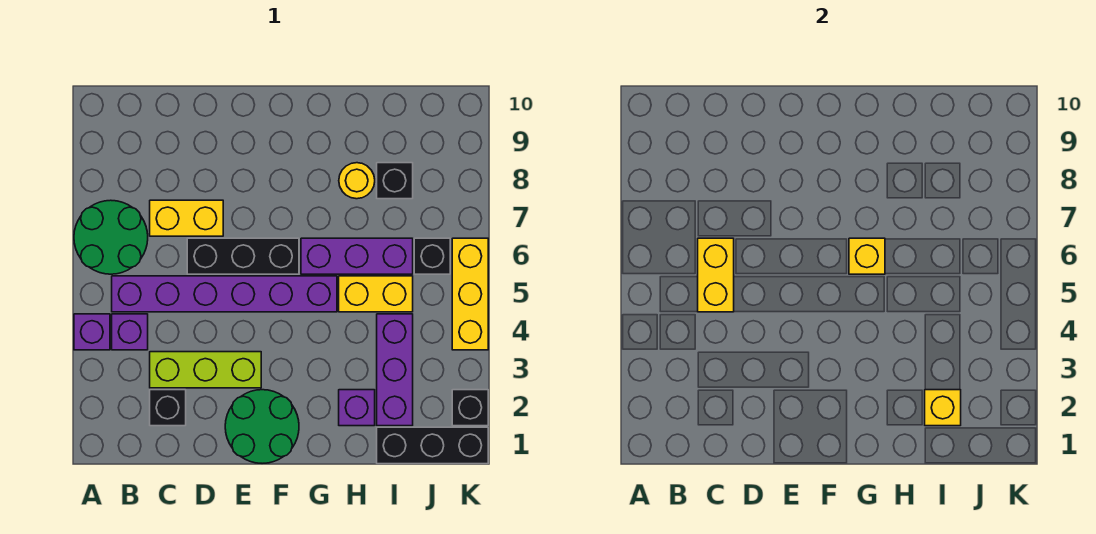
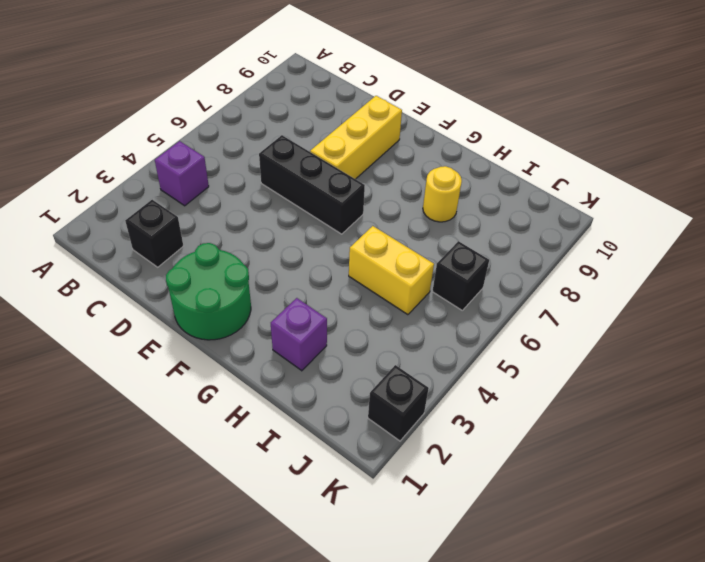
yellow 1x3 brick [310,96,402,179] -> yellow 1x3 brick moved to [452,238,488,350]
none -> purple 1x1 brick [74,314,110,350]
none -> green 2x2 round brick [74,200,148,274]
none -> purple 1x6 brick [112,276,337,312]

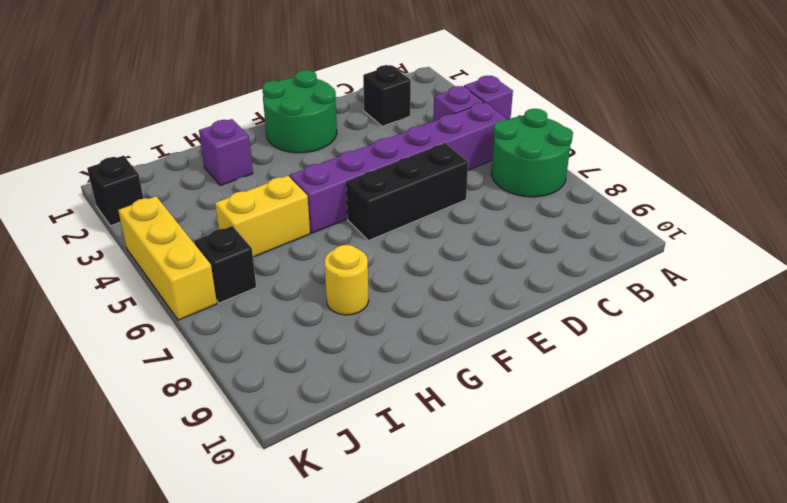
none -> lime 1x3 brick [150,352,261,388]
none -> yellow 1x2 brick [150,200,223,236]
none -> purple 1x3 brick [301,238,413,274]

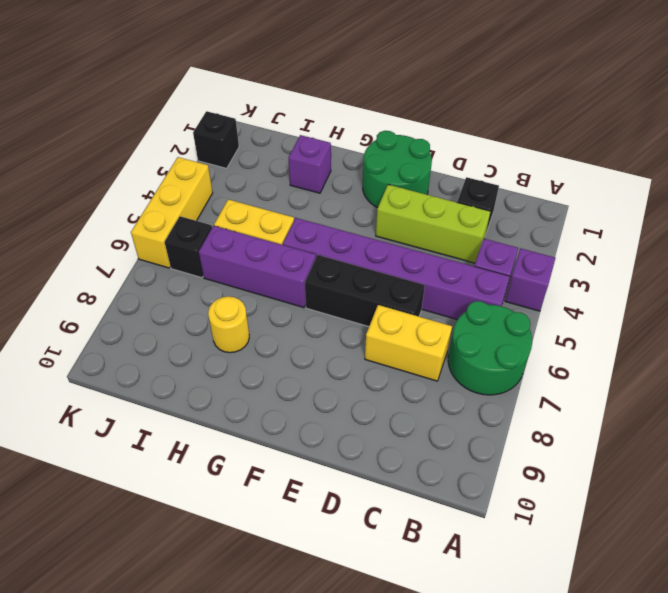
none -> black 1x3 brick [377,427,488,464]
none -> purple 1x3 brick [377,314,413,426]
none -> black 1x1 brick [377,163,413,199]

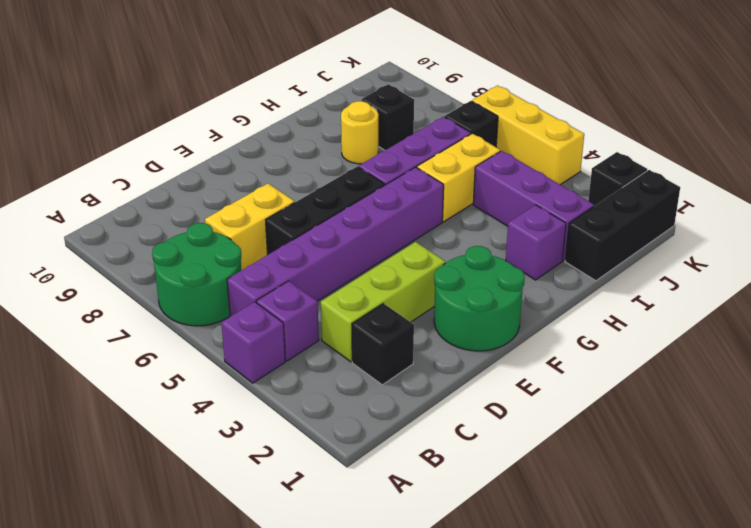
none -> yellow 1x2 brick [698,238,734,312]
none -> yellow 1x1 brick [849,238,885,274]
none -> yellow 1x1 brick [925,390,961,426]

